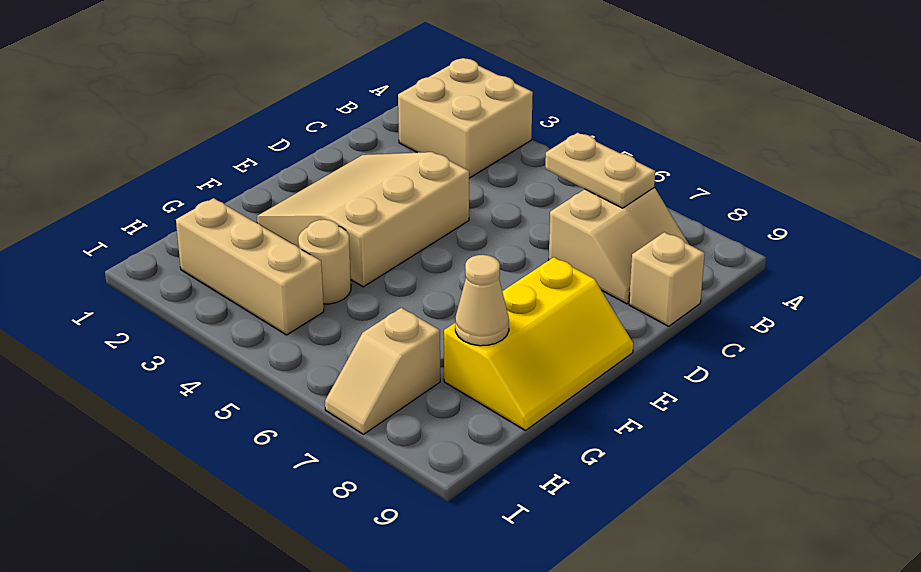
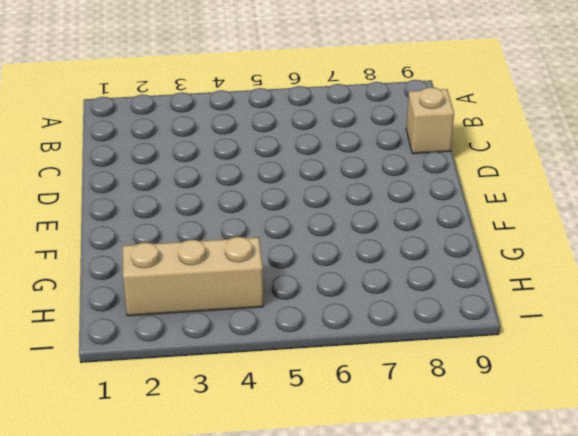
none -> tan 2x2 brick [398,58,533,178]
none -> tan 2x2 slope [549,188,688,304]

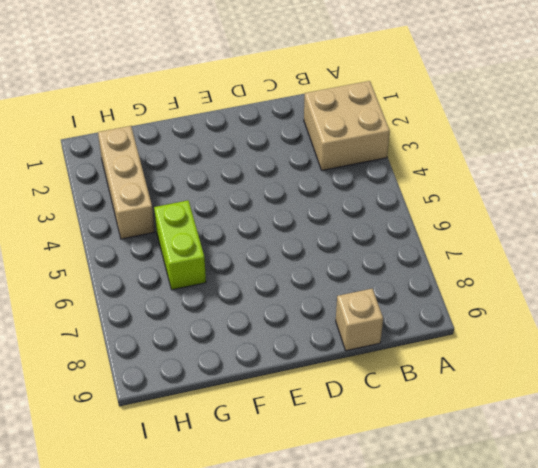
lime 1x2 brick [154,200,206,290] -> none
none -> tan 2x2 slope [549,188,688,304]
none -> tan 3x3 slope [257,152,469,287]

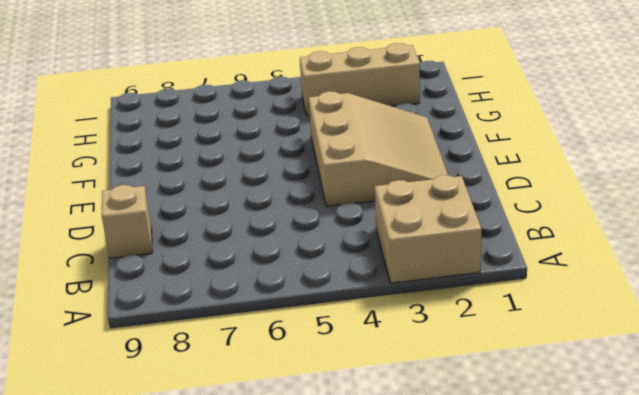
none -> tan 2x2 slope [549,188,688,304]
none -> yellow 2x3 slope [444,257,633,431]

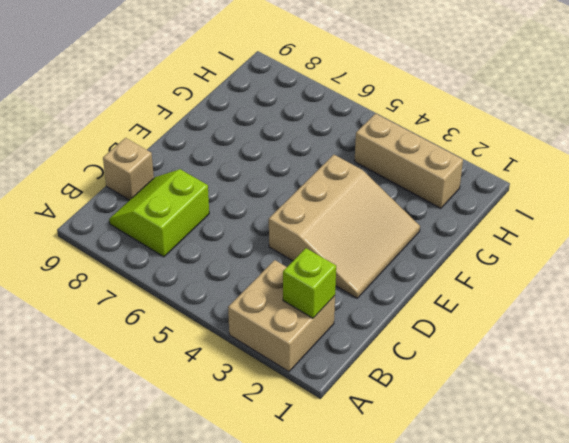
lime 1x1 brick [283,248,336,318] -> none
lime 2x2 slope [109,169,209,257] -> tan 2x2 slope [549,188,688,304]
none -> yellow 2x3 slope [444,257,633,431]
none -> tan 1x1 round brick [298,220,351,304]

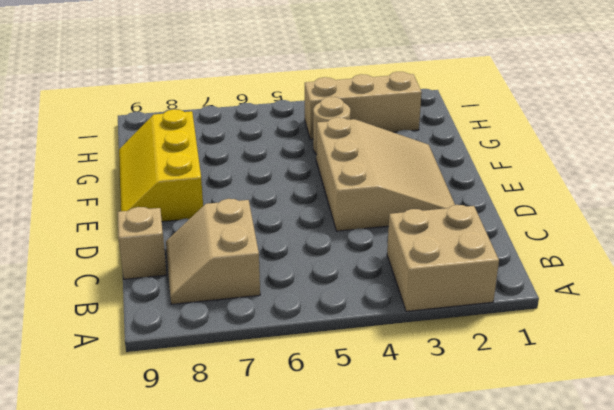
none -> tan 1x2 slope [325,308,440,434]
none -> tan 1x2 plate [545,133,655,208]

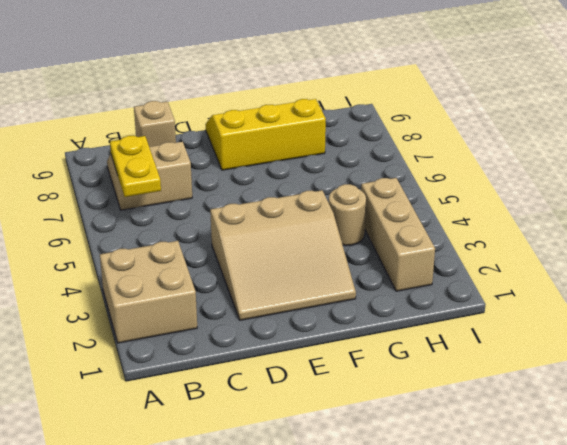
yellow 1x2 plate [110,136,161,197] -> tan 1x2 plate [545,133,655,208]
none -> tan 1x2 slope [325,308,440,434]
none -> tan 1x1 cone [455,255,509,346]

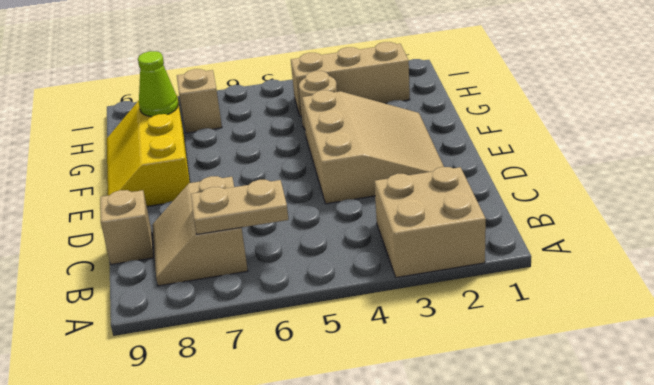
lime 1x1 cone [138,51,178,117] -> tan 1x1 cone [455,255,509,346]

